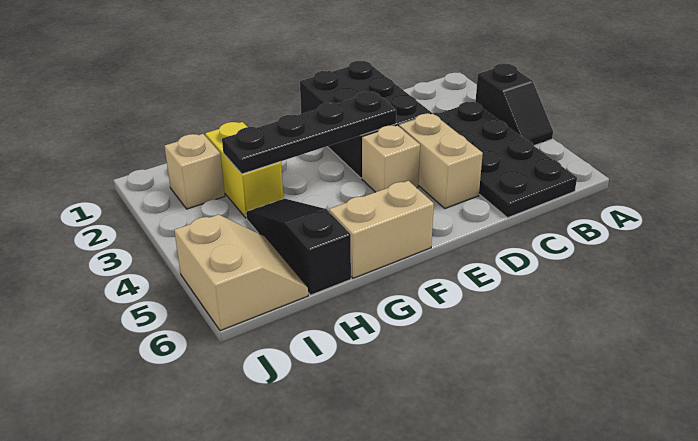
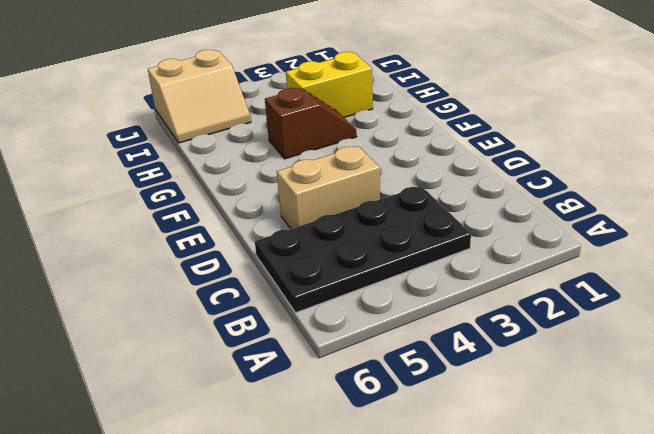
brown 1x2 slope [265,88,357,159] -> none
none -> black 1x2 slope [475,64,553,145]
none -> black 2x3 brick [300,61,432,178]

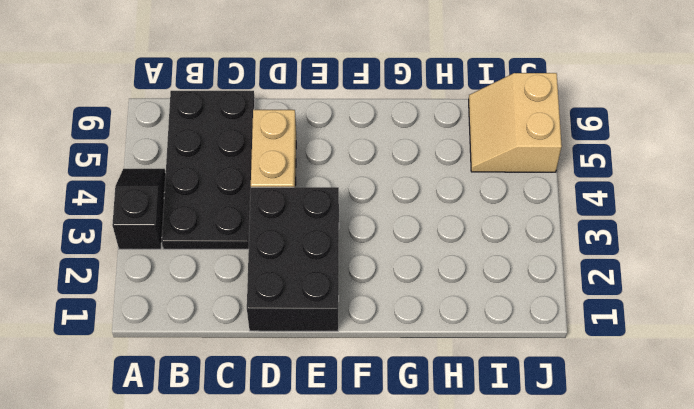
none -> tan 1x1 brick [362,125,420,192]
none -> tan 1x2 brick [329,181,434,278]

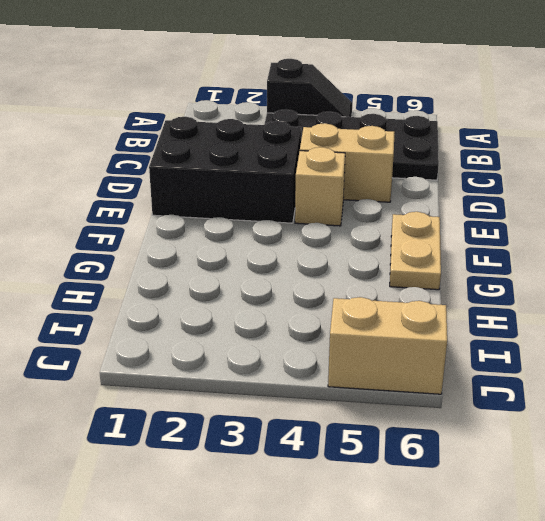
tan 1x2 plate [390,212,441,290] -> tan 1x2 brick [329,181,434,278]
none -> yellow 1x2 brick [205,122,283,218]
none -> black 1x3 slope [246,199,351,295]

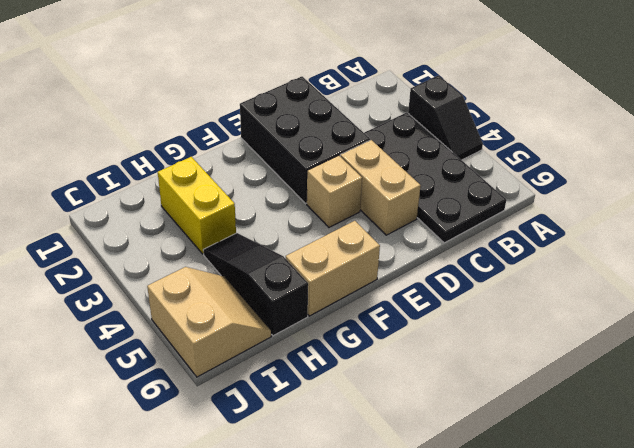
none -> tan 1x1 brick [164,134,225,209]
none -> black 1x4 plate [222,91,396,174]

